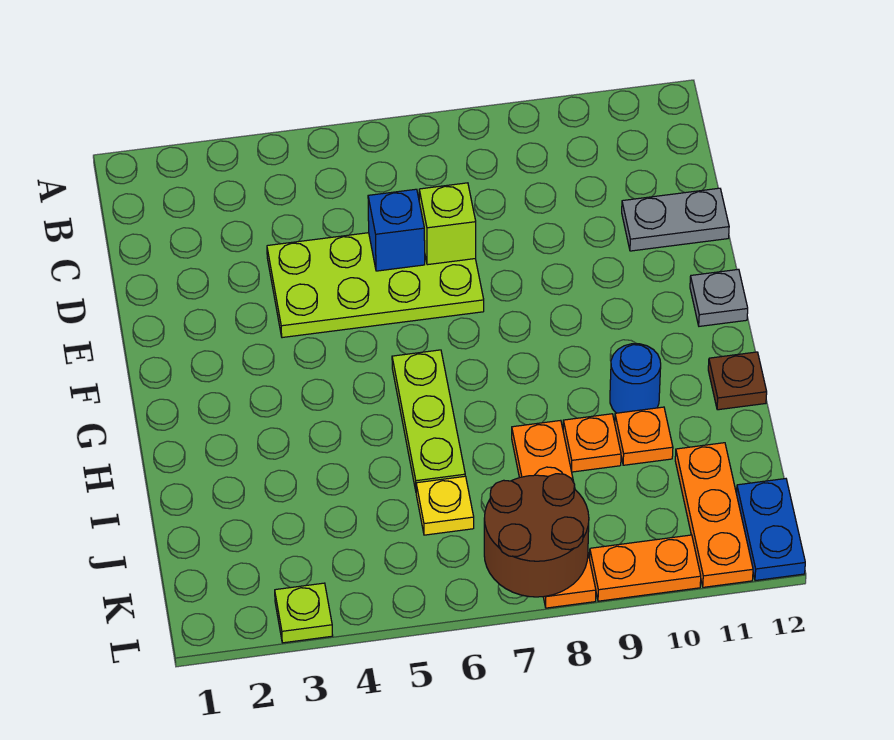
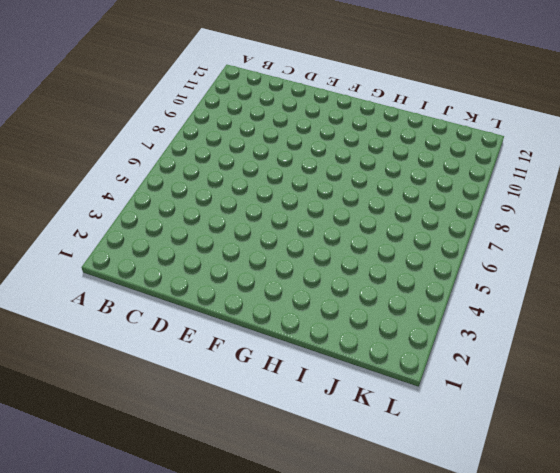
none -> lime 2x4 plate [267,233,484,338]
none -> grey 1x2 plate [622,188,729,251]
none -> grey 1x1 plate [690,269,748,326]

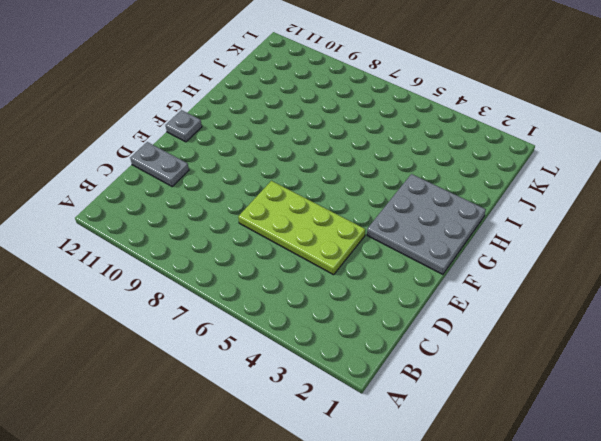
grey 3x3 plate [367,174,486,274] -> none
none -> lime 1x3 plate [392,350,465,490]
none -> blue 1x1 round brick [610,344,661,413]
none -> brown 1x1 plate [708,352,767,410]

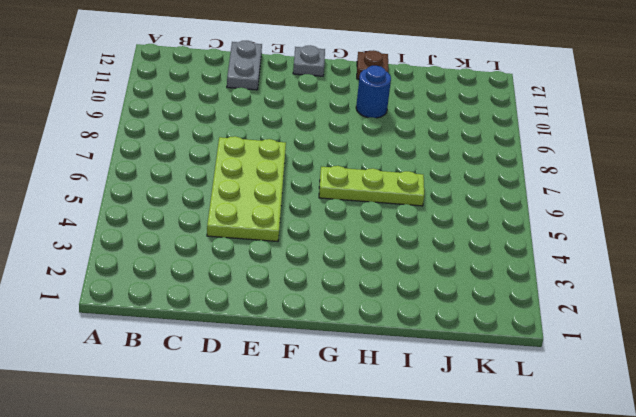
none -> orange 1x4 plate [512,420,596,608]
none -> orange 1x1 plate [563,414,621,472]
none -> orange 1x1 plate [615,407,673,465]

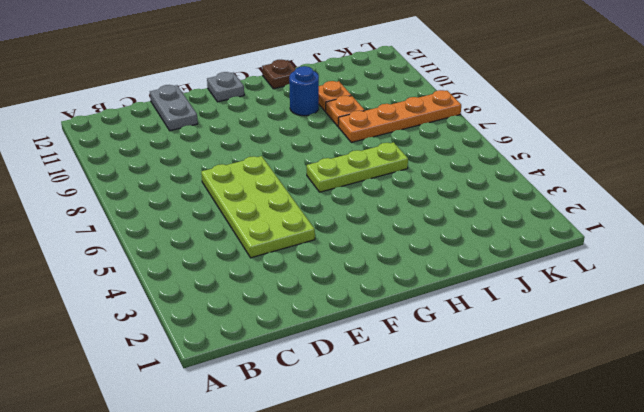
none -> yellow 1x1 plate [416,476,474,535]
none -> orange 1x3 plate [675,443,753,587]
none -> blue 1x2 plate [736,479,805,581]

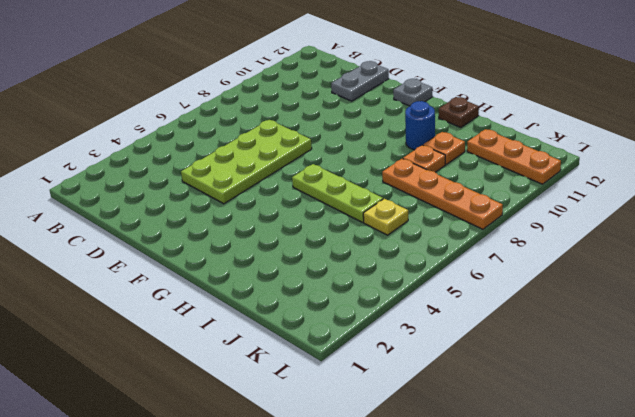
none -> blue 1x2 plate [736,479,805,581]
none -> lime 1x1 plate [275,583,333,643]
none -> orange 1x2 plate [590,535,701,601]

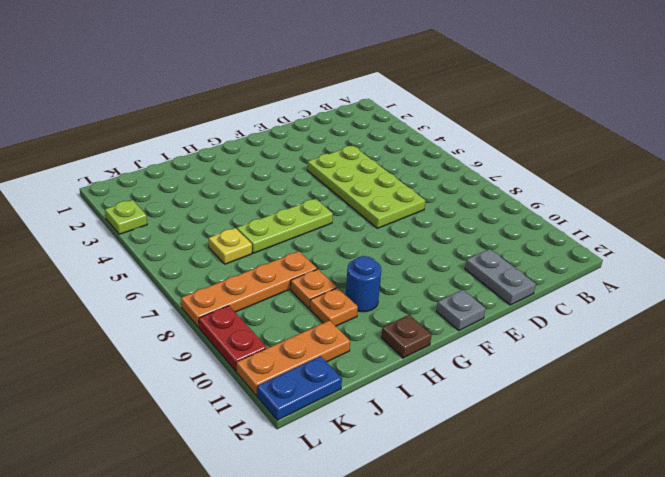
red 1x2 plate [199,306,267,371] -> orange 1x2 plate [590,535,701,601]
none -> blue 1x1 brick [368,189,425,271]
none -> lime 1x1 brick [419,183,476,265]
none -> brown 2x2 round brick [484,474,589,597]

